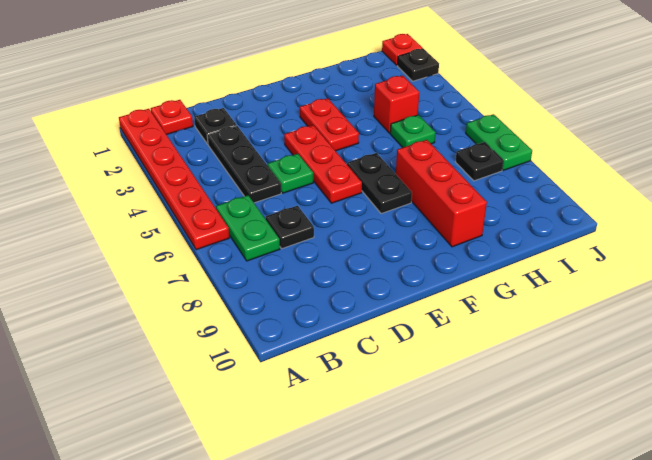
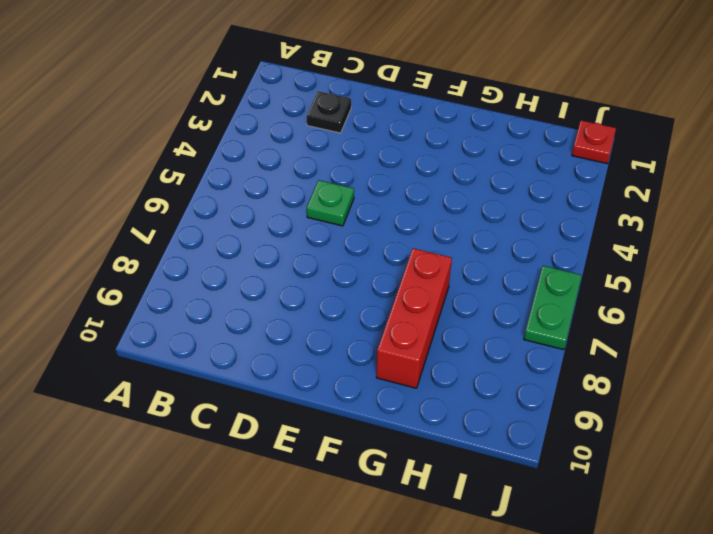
none -> red 1x6 plate [119,109,229,250]
none -> red 1x1 plate [151,100,193,135]
none -> green 1x2 plate [216,195,280,261]

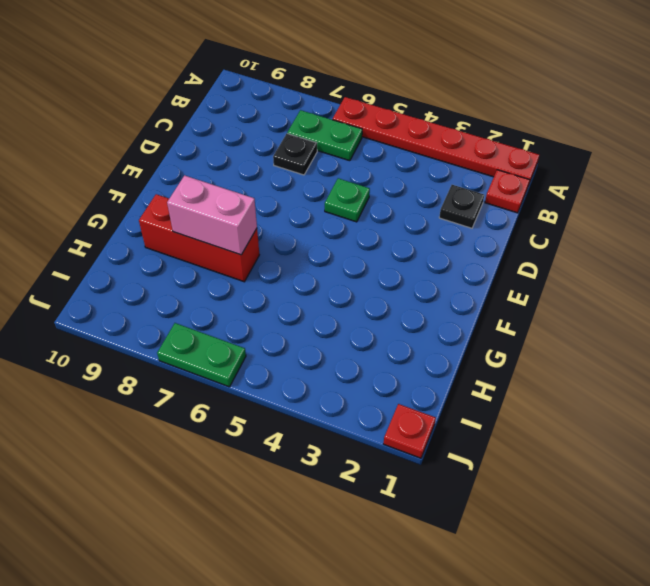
pink 1x2 brick [167,175,257,255] -> none
none -> black 1x3 plate [207,126,281,203]
none -> red 1x3 plate [284,125,362,203]
none -> red 1x2 plate [300,98,359,151]

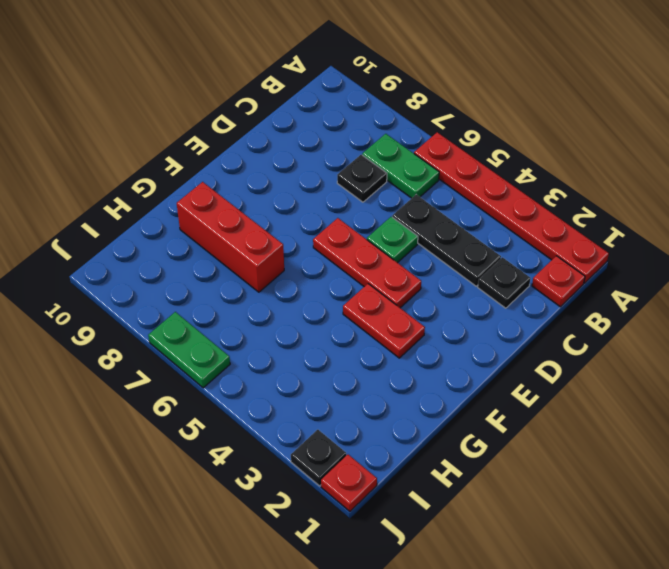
none -> black 1x2 plate [347,153,412,214]
none -> red 1x1 brick [374,76,419,133]
none -> green 1x1 plate [390,115,436,147]

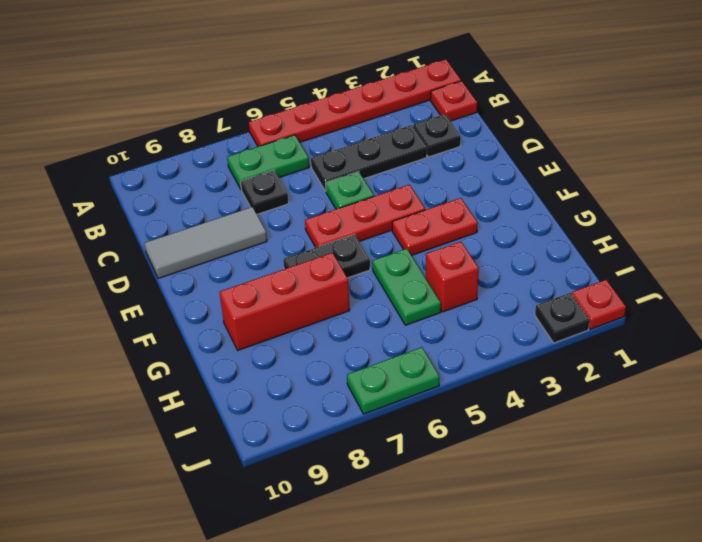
grey 1x3 tile [144,207,267,278] -> none
green 1x2 plate [372,249,441,325] -> green 1x1 plate [390,115,436,147]
none -> black 1x1 plate [455,142,503,181]

